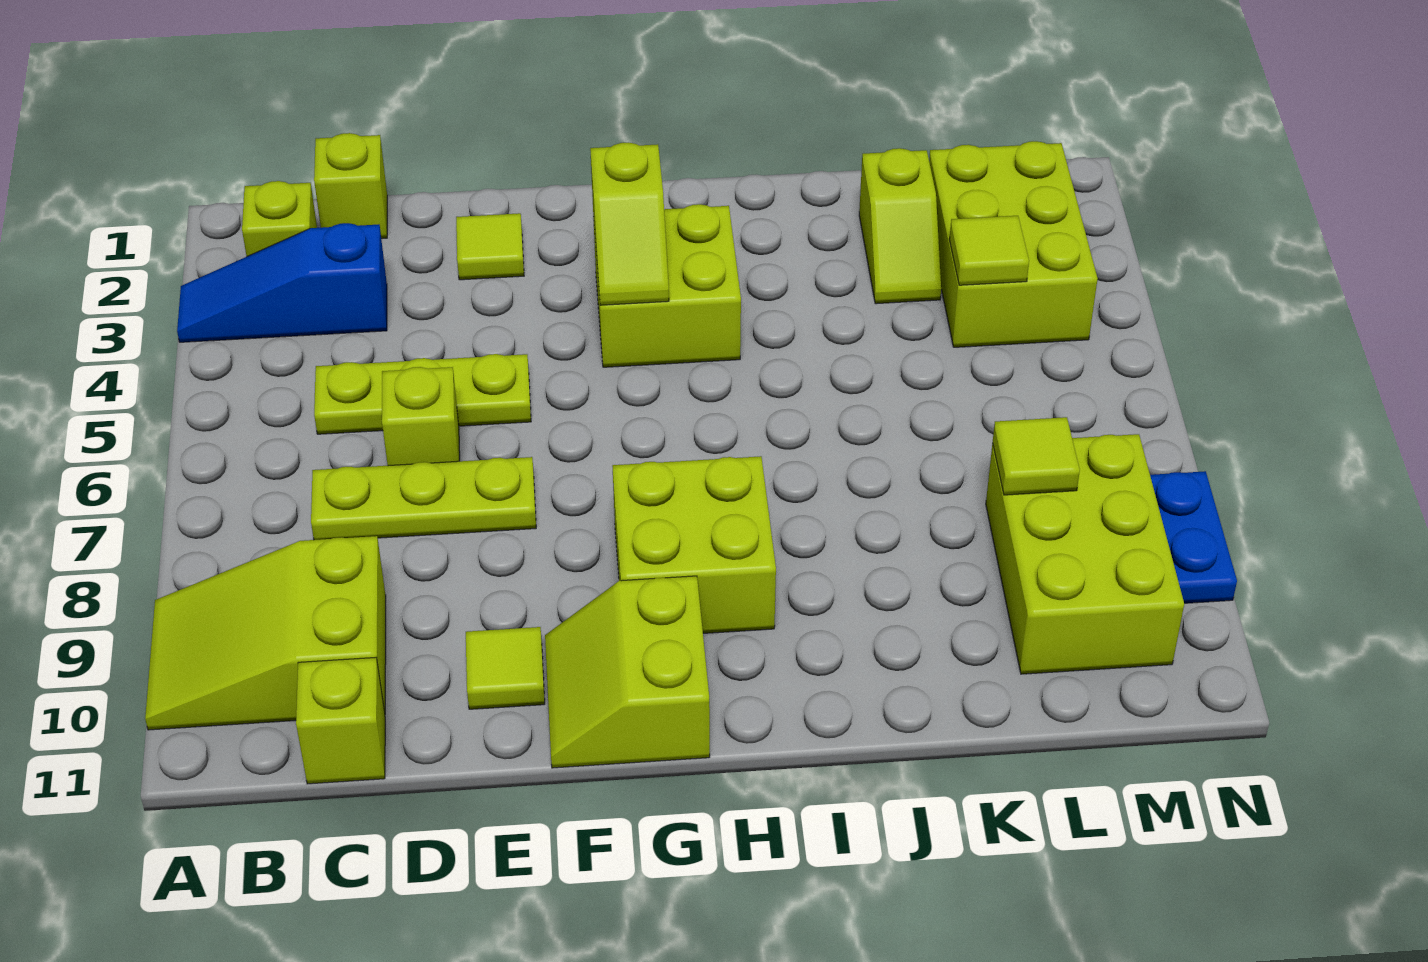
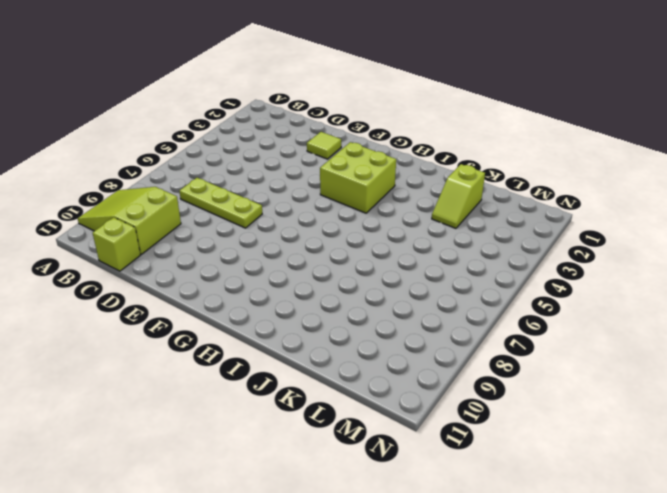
none -> blue 1x3 slope [177,223,387,342]
none -> lime 1x1 brick [242,181,317,256]
none -> lime 1x1 brick [314,133,387,239]

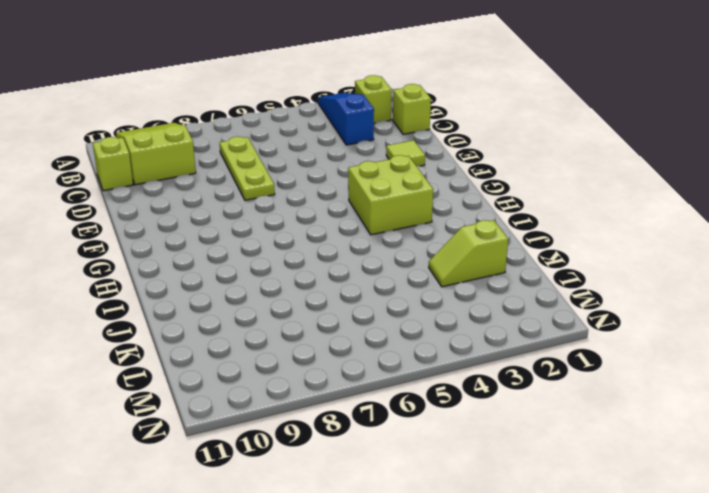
none -> lime 1x3 plate [314,354,531,434]
none -> lime 1x1 brick [382,367,460,466]
none -> lime 1x1 tile [466,627,545,709]

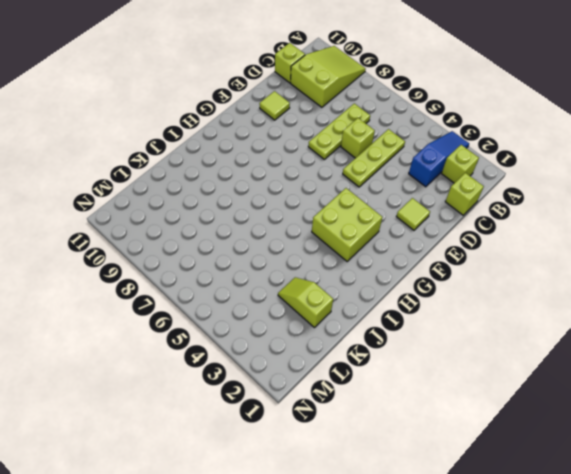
none -> lime 2x2 slope [545,576,710,768]
none -> lime 2x2 brick [612,456,776,633]
none -> lime 2x3 brick [929,141,1098,347]

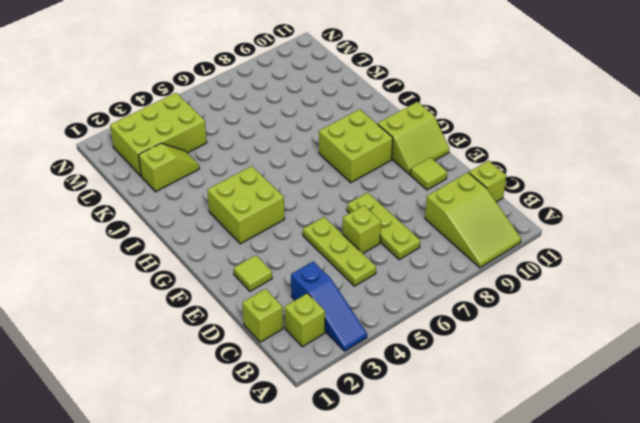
none -> lime 2x3 brick [986,434,1184,674]
none -> blue 1x2 plate [1150,471,1237,603]
none -> lime 1x2 slope [590,143,669,305]

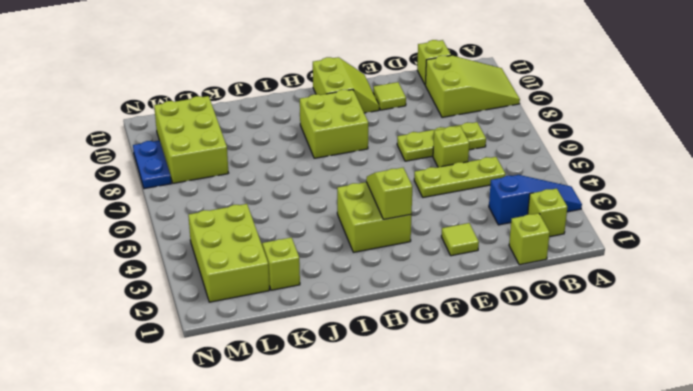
none -> lime 1x1 tile [949,216,1029,285]
none -> lime 1x1 tile [993,417,1080,495]

